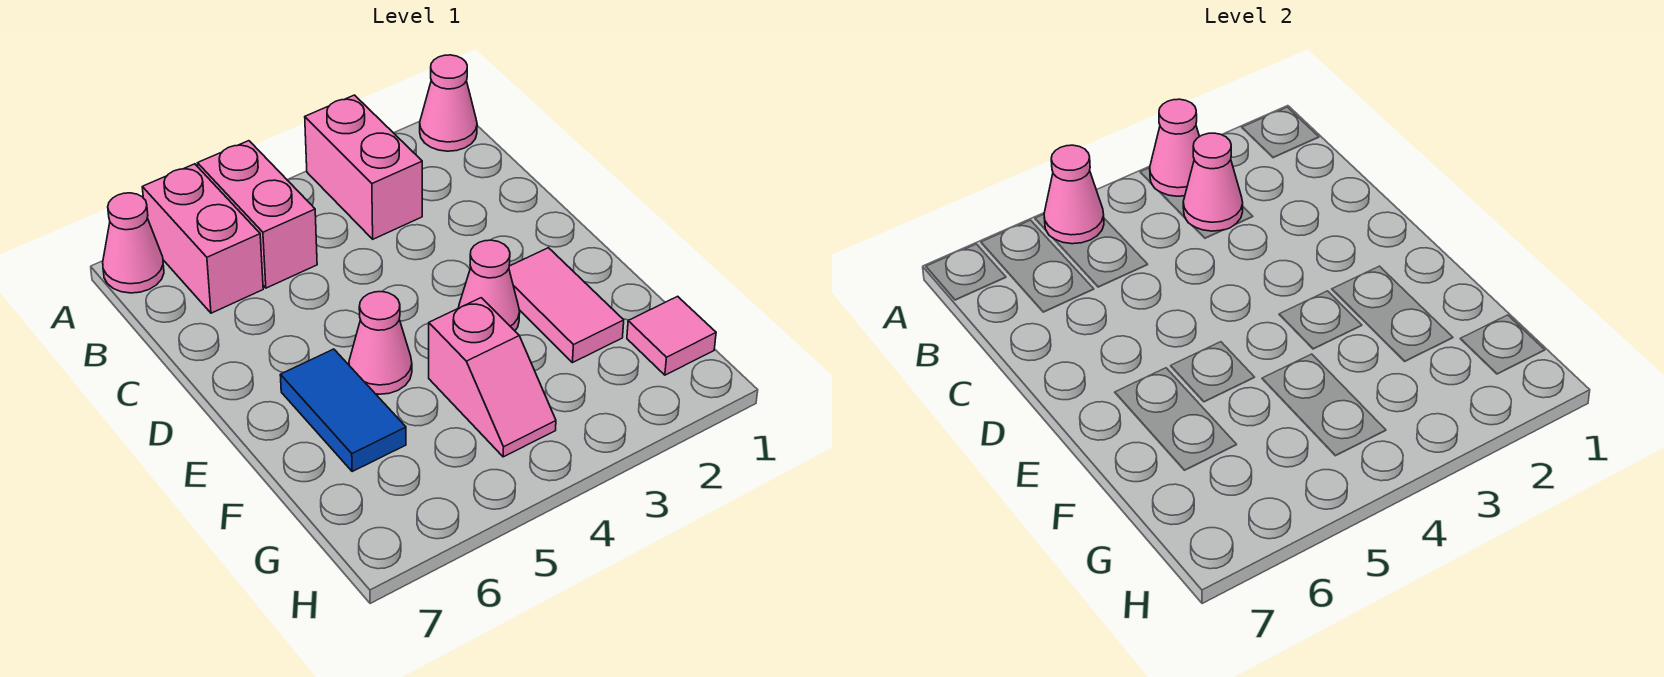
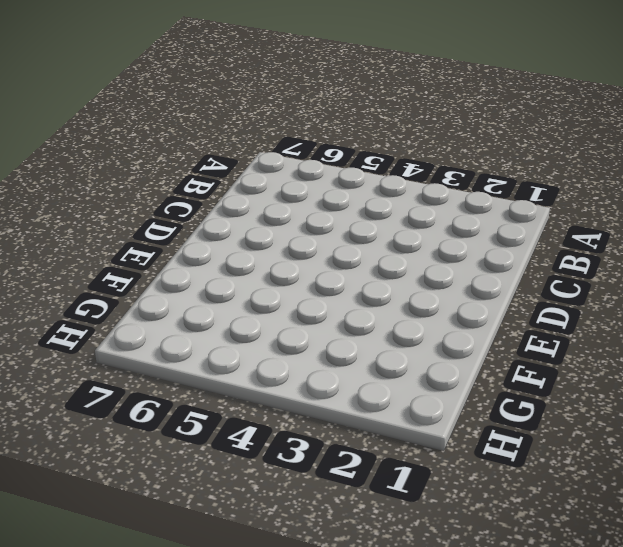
none -> pink 1x1 cone [420,55,477,151]
none -> pink 1x2 brick [305,95,422,239]
none -> pink 1x2 brick [198,141,317,288]

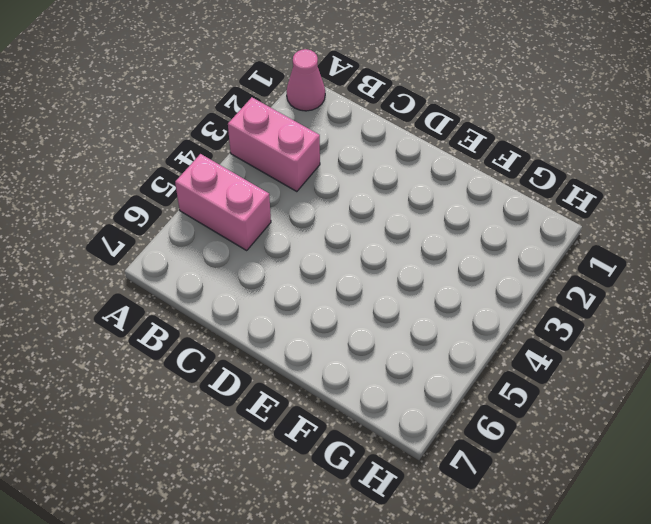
none -> pink 1x2 brick [142,164,263,313]
none -> pink 1x1 cone [103,193,164,293]
none -> pink 1x2 tile [509,248,624,363]

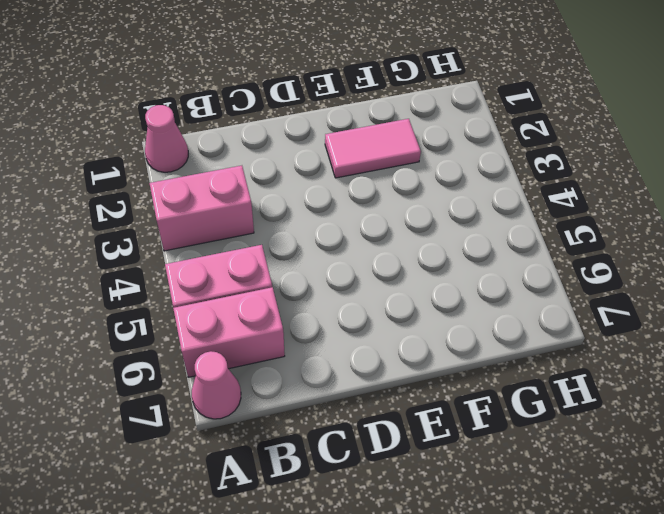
none -> pink 1x1 cone [458,240,520,331]
none -> pink 1x1 cone [349,292,412,394]
none -> blue 1x2 tile [280,349,406,471]

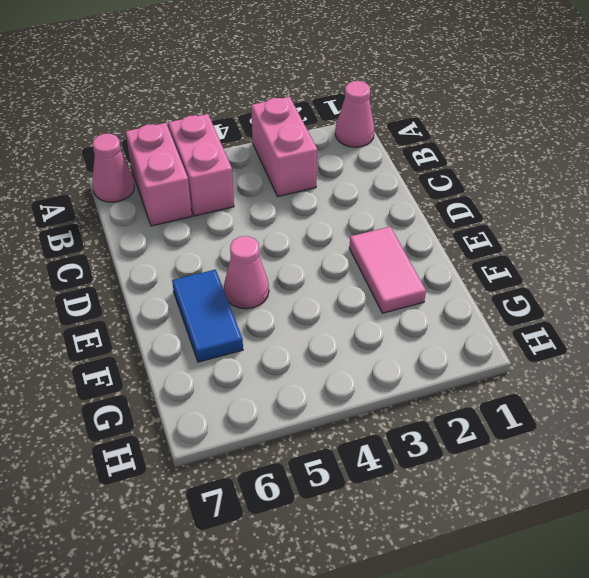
none -> pink 1x1 cone [458,240,520,331]
none -> pink 1x2 slope [429,298,556,457]
none -> pink 1x1 tile [627,296,716,375]

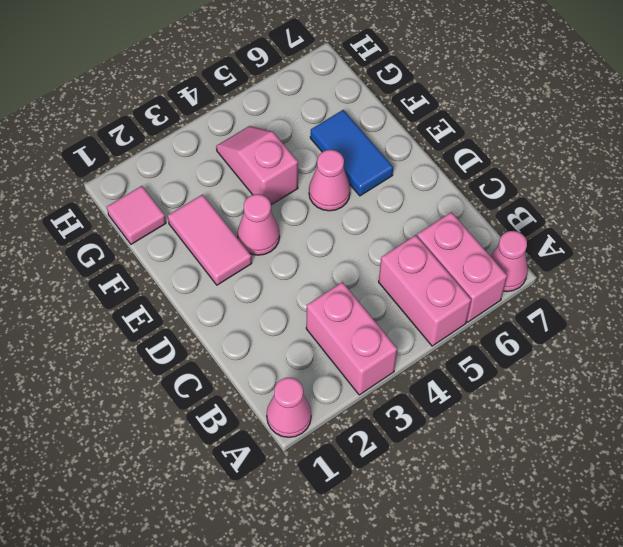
none -> pink 1x1 cone [1150,99,1199,196]
none -> pink 1x1 cone [1044,145,1104,244]
none -> pink 1x1 cone [1183,133,1243,231]

